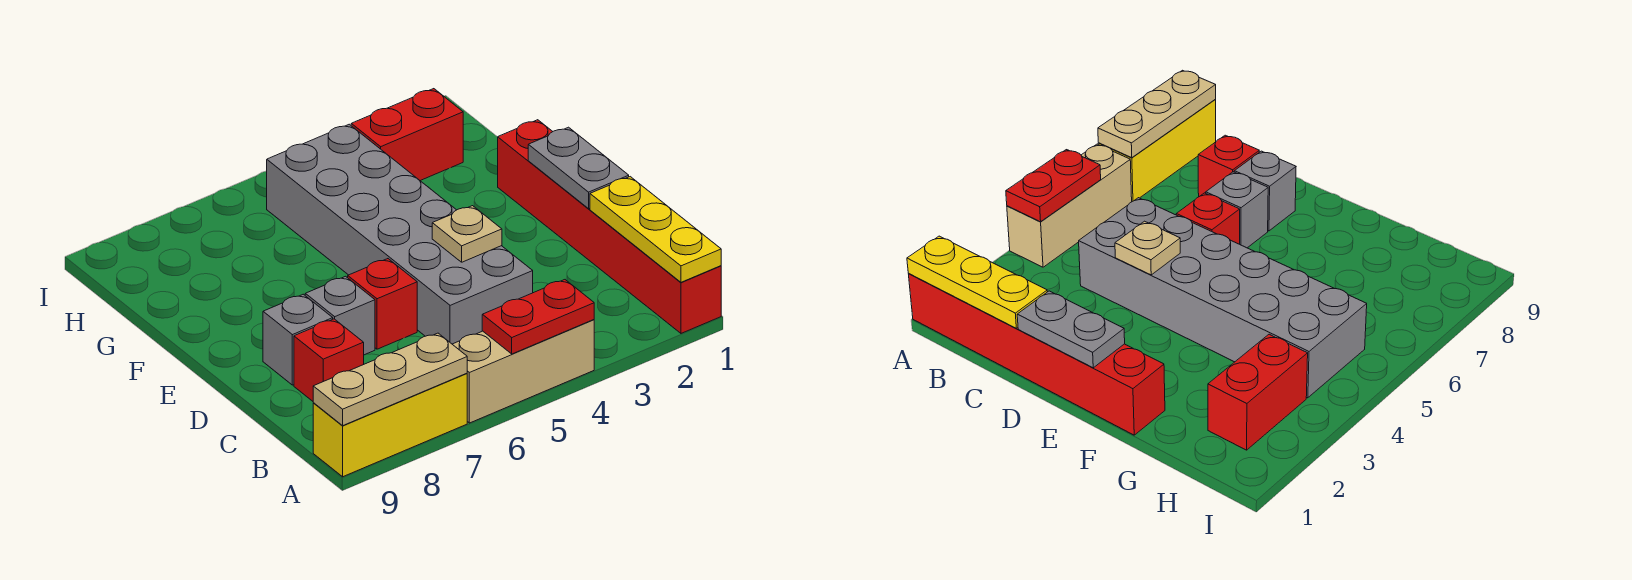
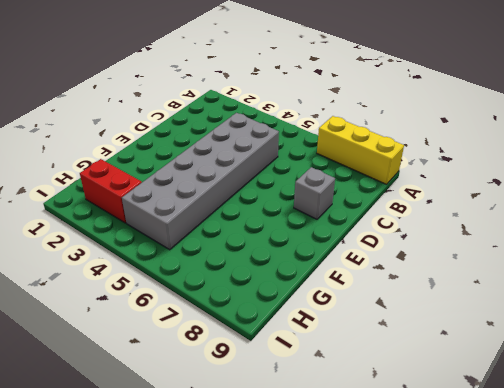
none -> red 1x6 brick [498,120,721,333]
none -> tan 1x3 brick [452,320,594,423]
none -> red 1x1 brick [294,319,364,401]

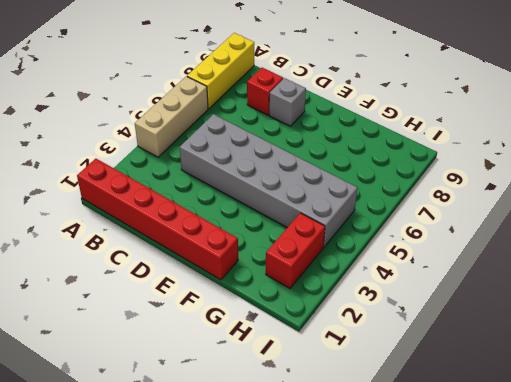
none -> red 1x1 brick [348,259,417,349]
none -> grey 1x1 brick [305,276,375,355]
none -> yellow 1x3 plate [590,177,721,282]

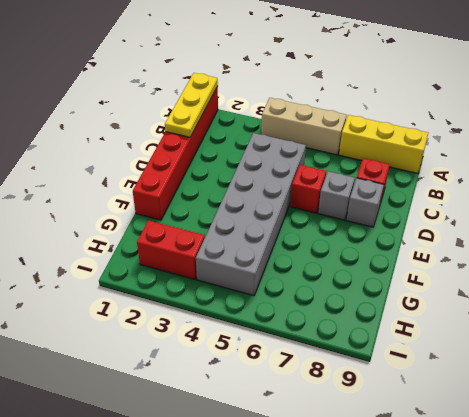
none -> red 1x2 plate [482,280,594,354]
none -> tan 1x3 plate [313,333,467,426]
none -> grey 1x2 plate [528,127,629,209]

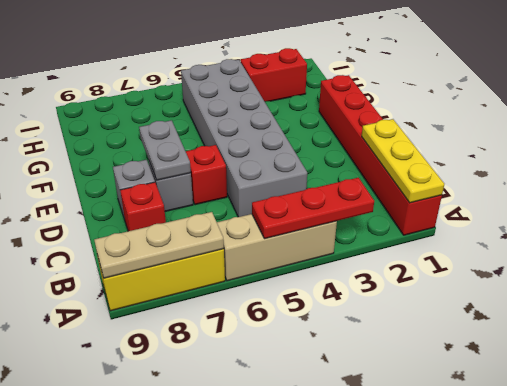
red 1x3 plate [252,178,374,239] -> red 1x2 plate [482,280,594,354]
grey 1x2 plate [139,120,191,180] -> grey 1x2 plate moved to [528,127,629,209]
none -> tan 1x1 plate [432,206,502,262]

